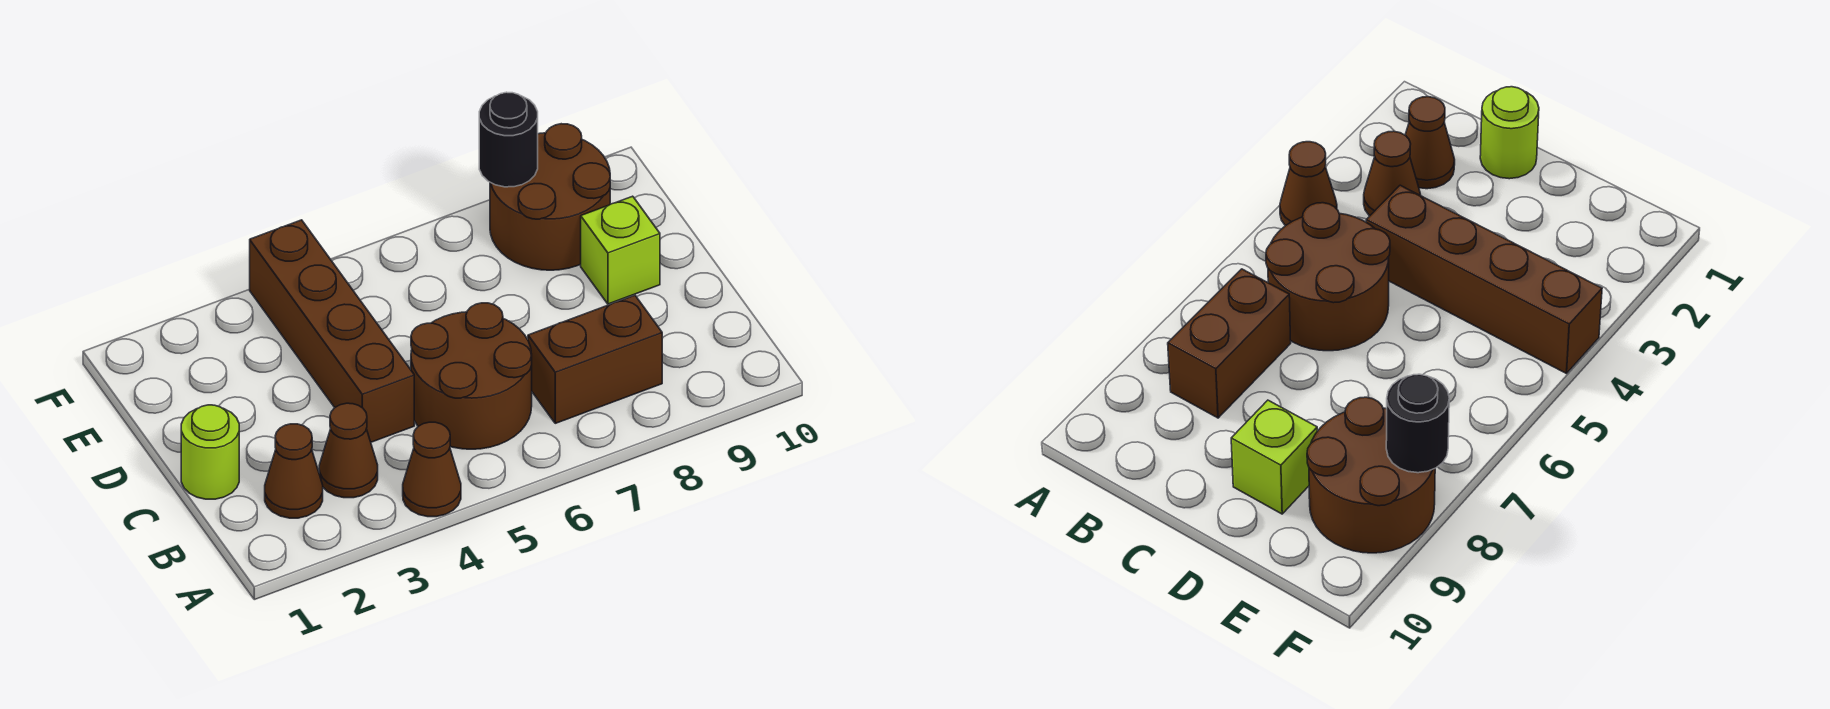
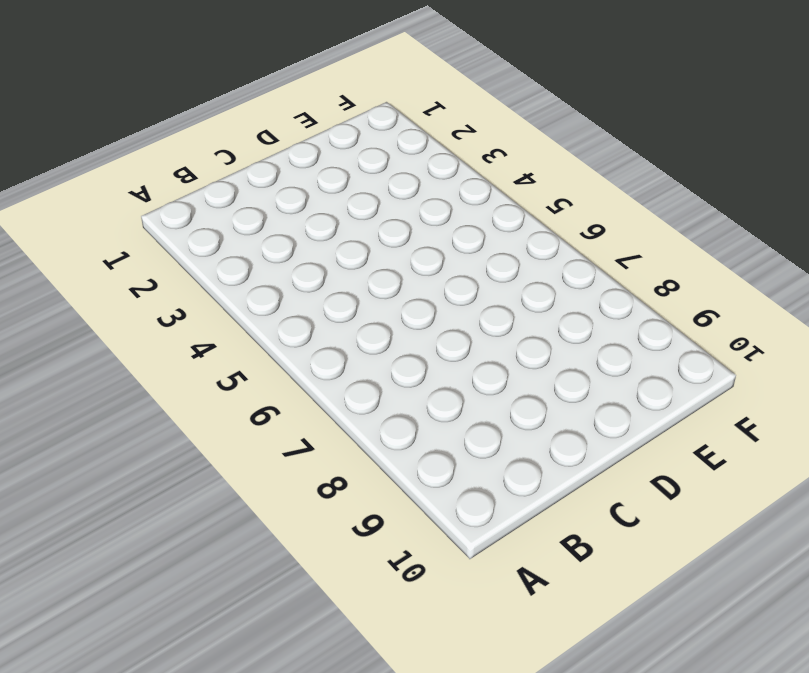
none -> brown 1x1 cone [403,422,461,517]
none -> brown 1x1 cone [265,424,323,518]

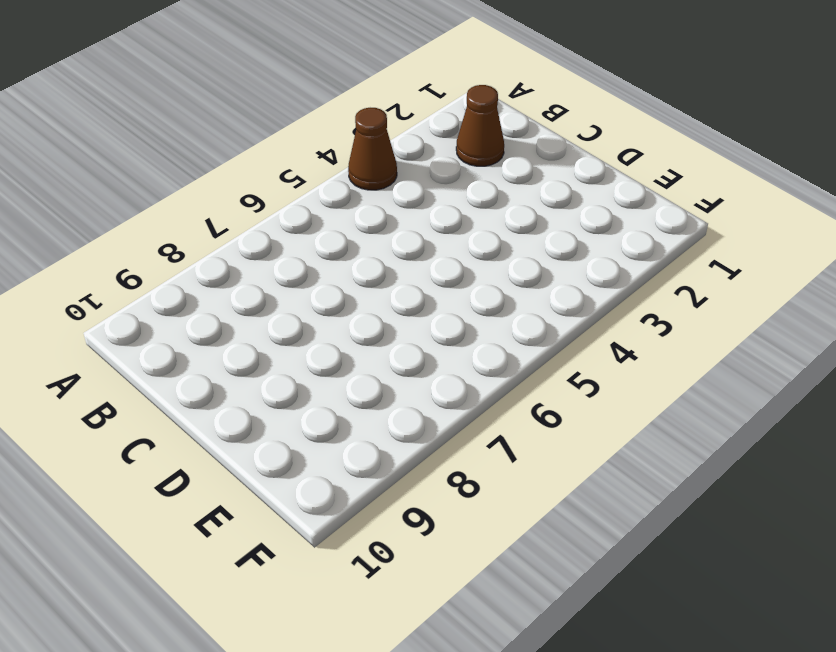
none -> brown 1x1 cone [319,403,378,498]
none -> brown 2x2 round brick [411,303,532,449]

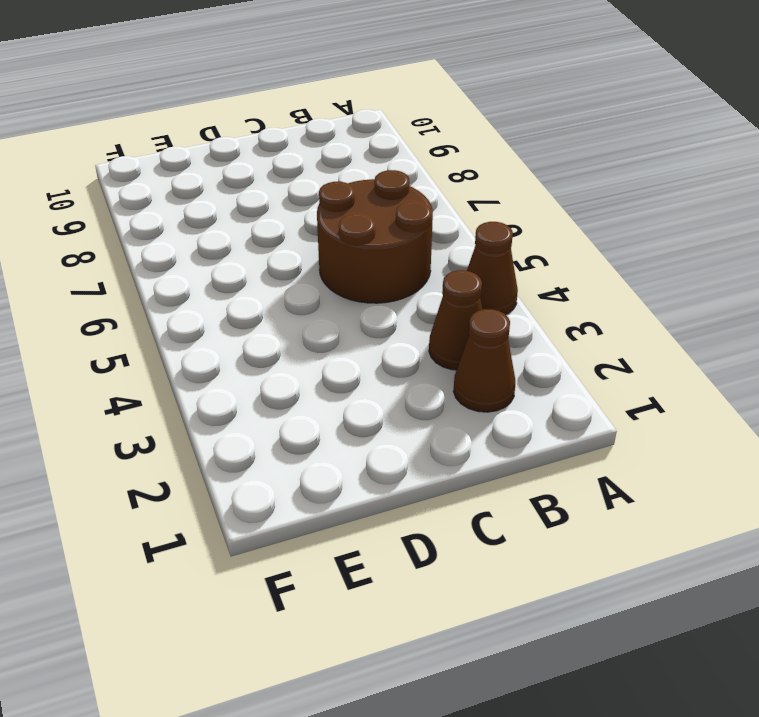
none -> brown 1x2 brick [528,295,662,423]
none -> lime 1x1 round brick [181,405,239,499]

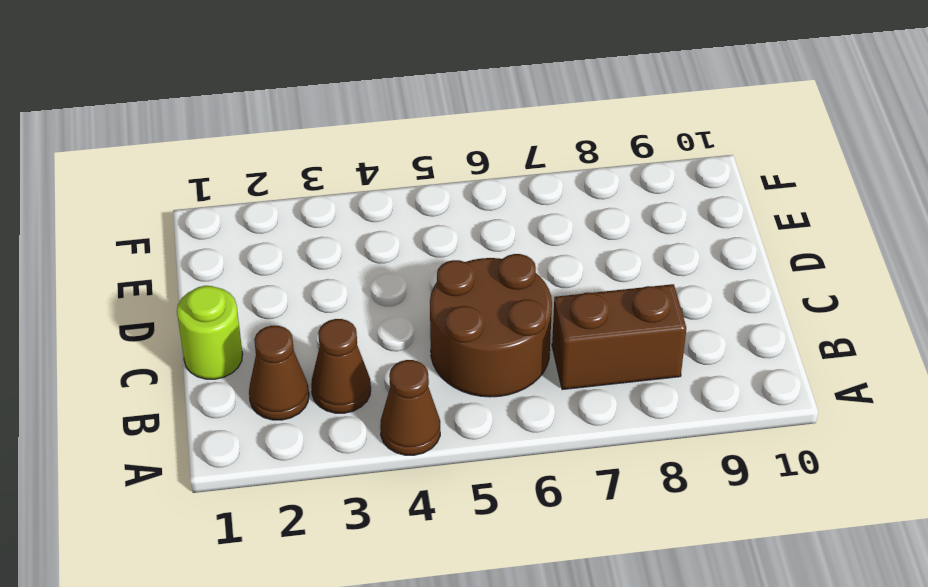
none -> brown 1x4 brick [250,220,414,442]
none -> lime 1x1 brick [581,196,660,304]

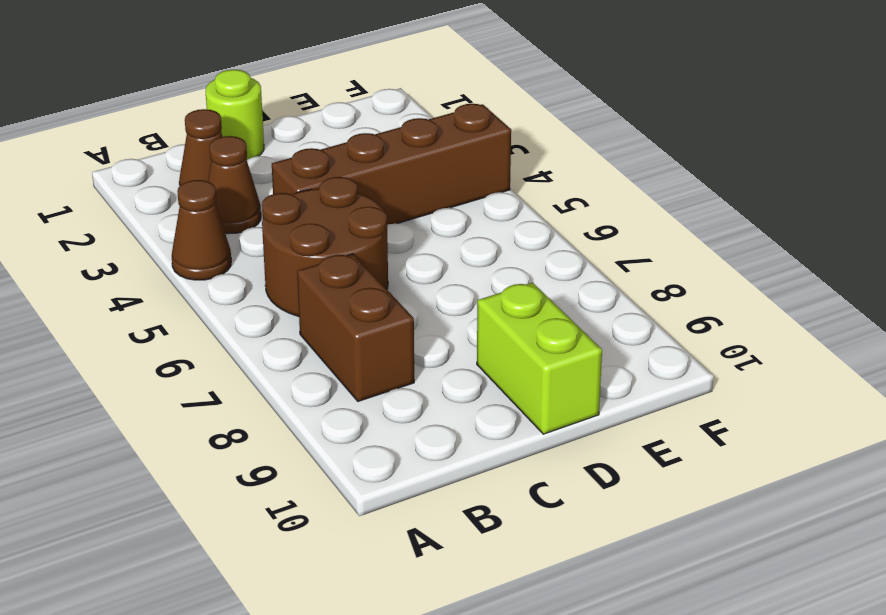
lime 1x2 brick [477,283,602,434] -> lime 1x1 brick [581,196,660,304]
none -> brown 2x2 round brick [490,124,610,270]
none -> black 1x1 round brick [479,92,538,187]

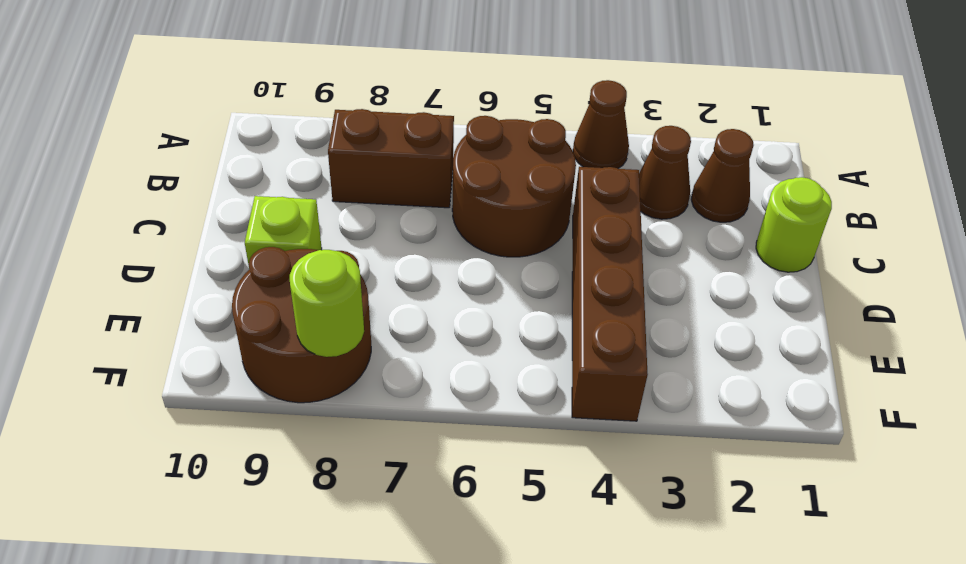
lime 1x1 round brick [290,250,364,357] -> black 1x1 round brick [479,92,538,187]

